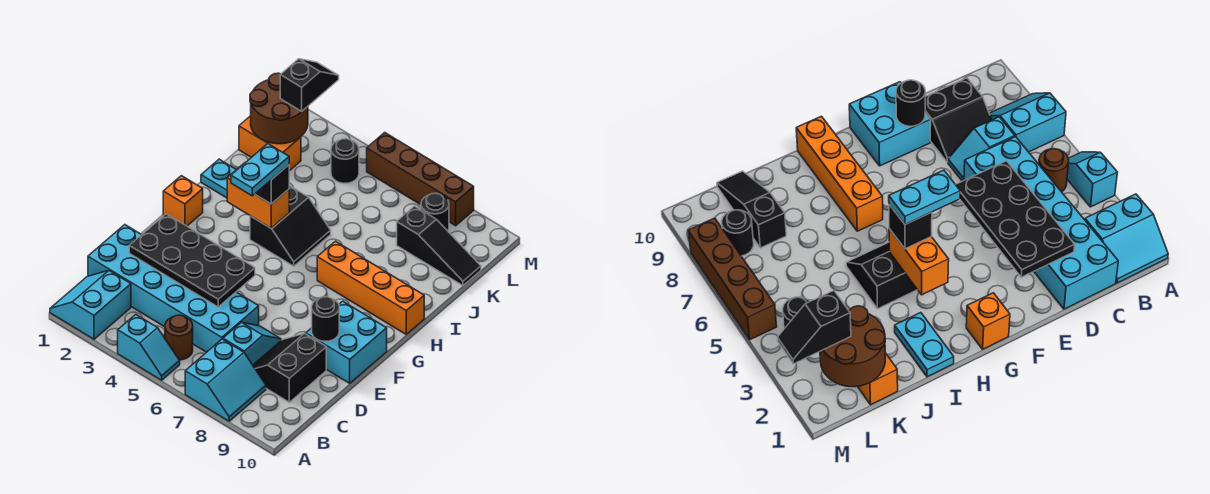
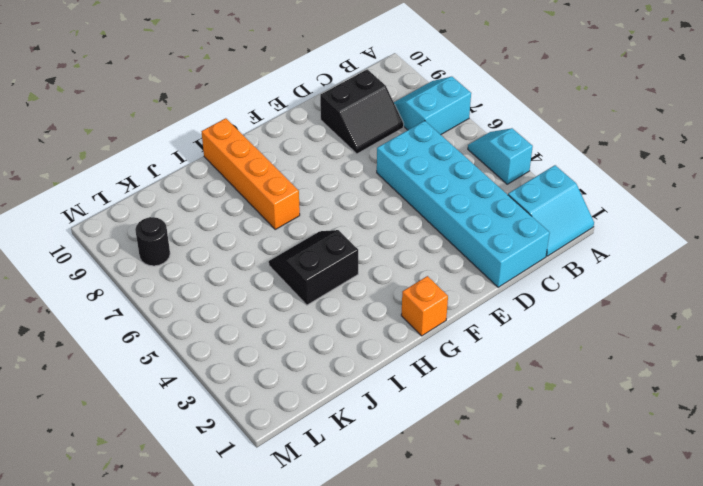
none -> brown 1x1 round brick [165,315,193,360]
none -> cyan 1x2 slope [223,322,281,365]
none -> cyan 2x2 brick [306,301,387,383]

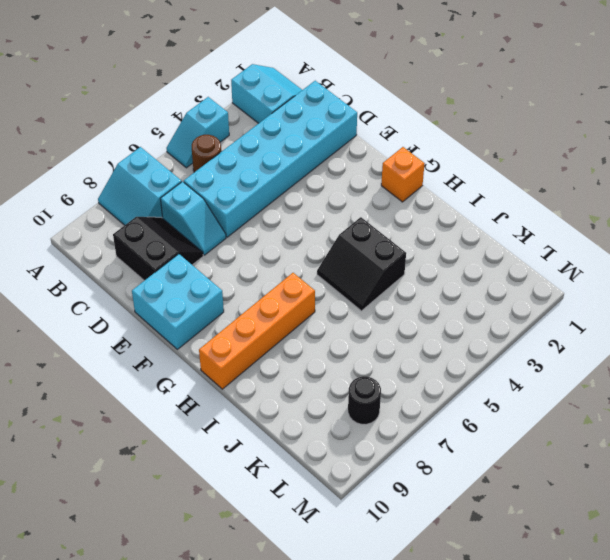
none -> cyan 1x2 plate [201,159,236,198]
none -> orange 1x2 brick [239,116,301,171]
none -> black 1x3 slope [397,206,481,286]

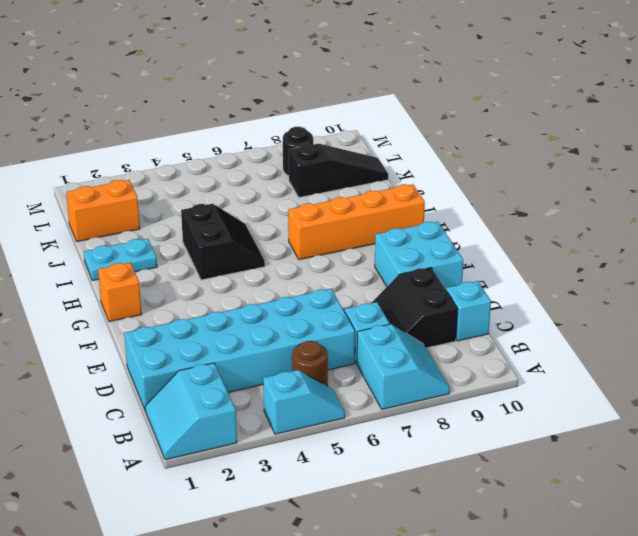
cyan 1x1 brick [446,281,491,341] -> none
none -> black 1x1 round brick [331,139,359,183]
none -> brown 1x4 brick [367,133,474,226]
none -> black 2x4 plate [129,214,255,307]

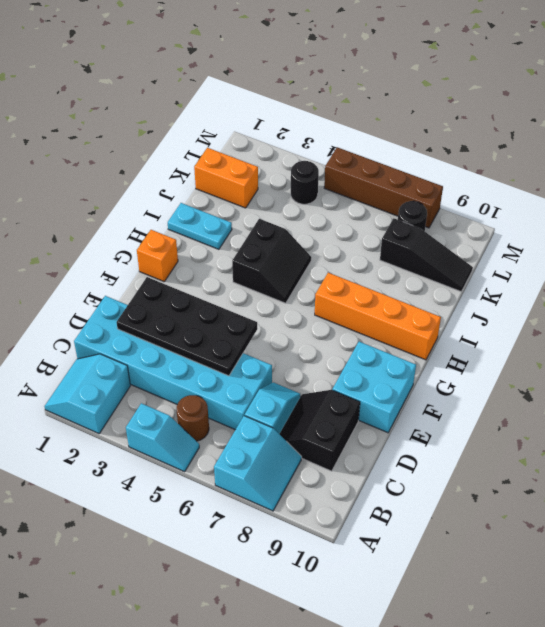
none -> black 1x1 round brick [312,297,339,341]
none -> orange 1x2 brick [227,162,289,228]
none -> brown 2x2 round brick [250,73,308,144]

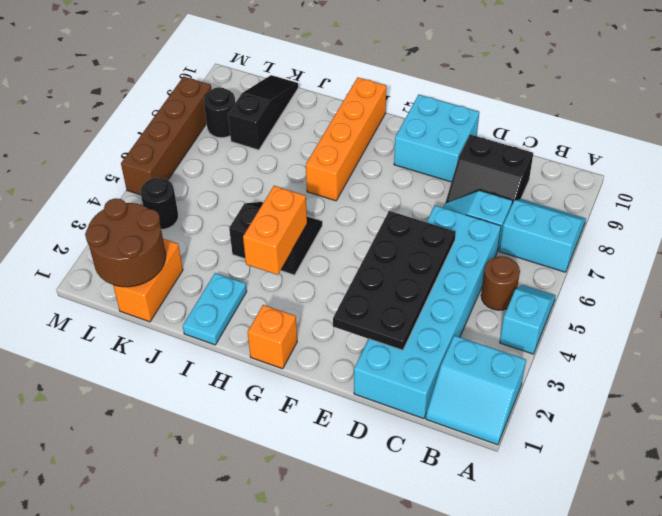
none -> black 1x1 round brick [312,297,339,341]
none -> black 1x1 brick [255,165,289,204]
none -> black 1x2 slope [280,59,339,111]

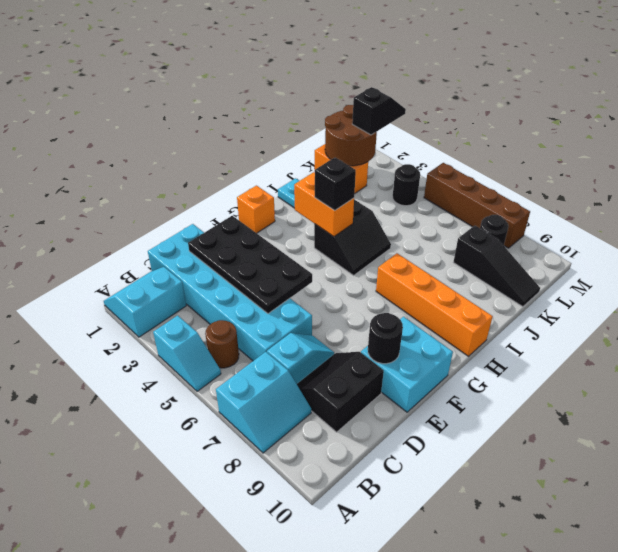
none -> cyan 1x2 plate [231,144,289,196]

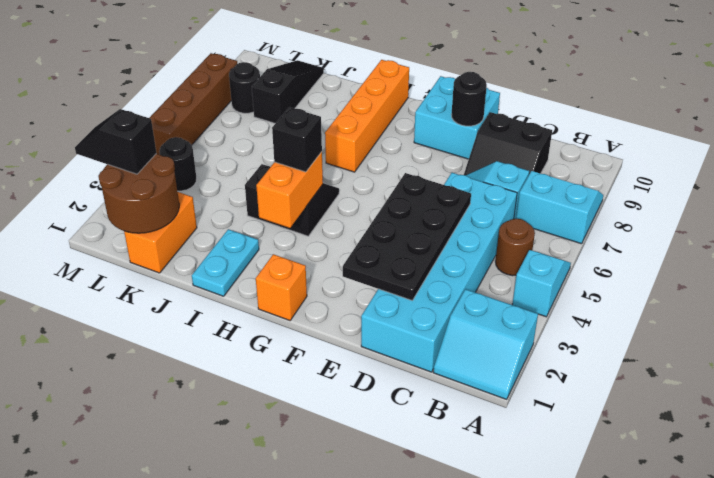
none -> cyan 1x2 plate [231,144,289,196]

